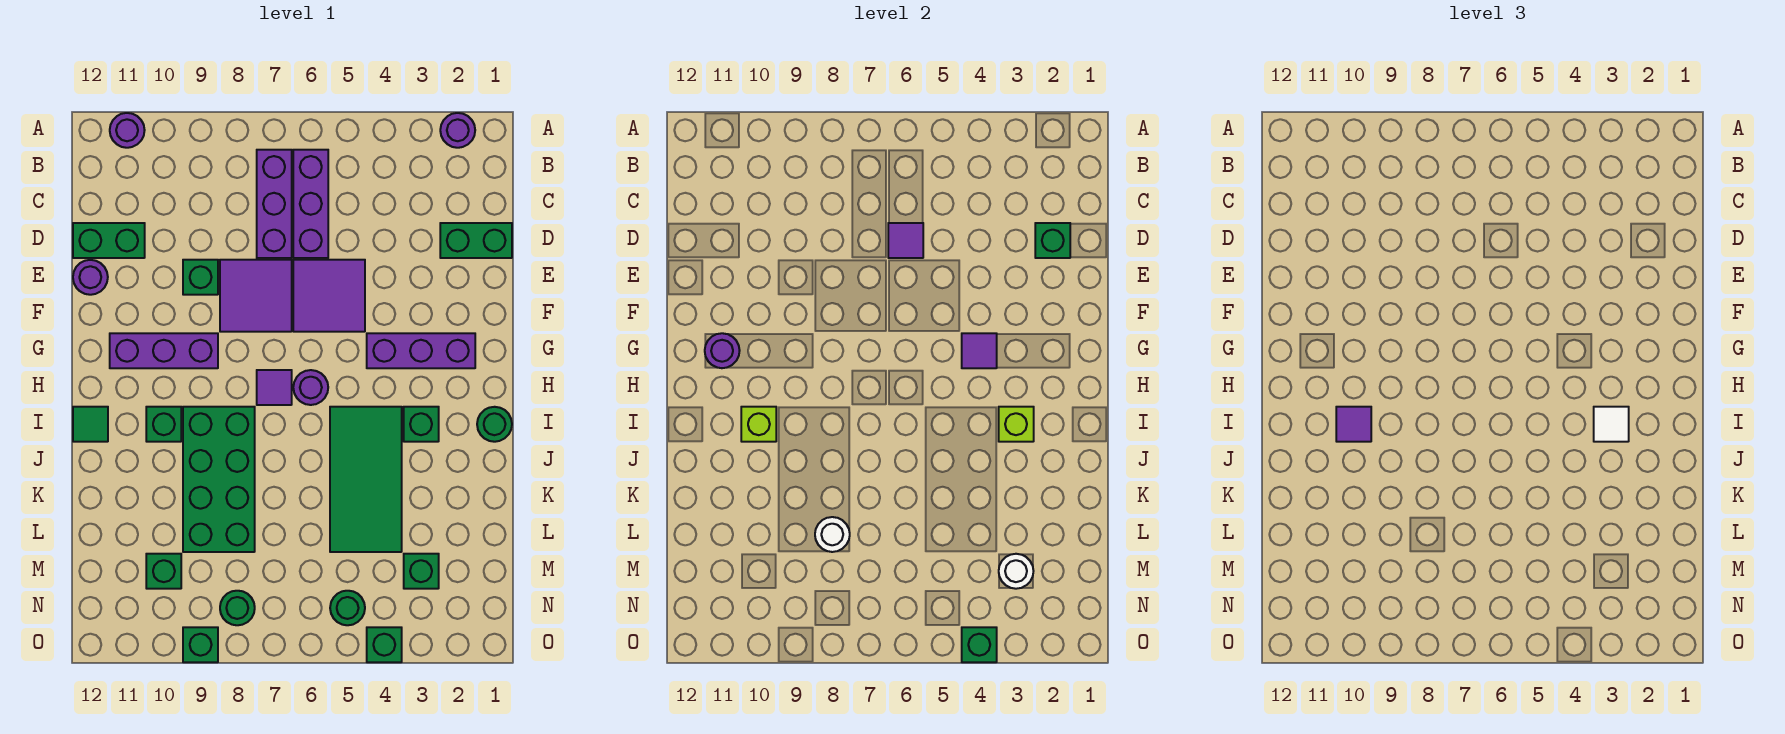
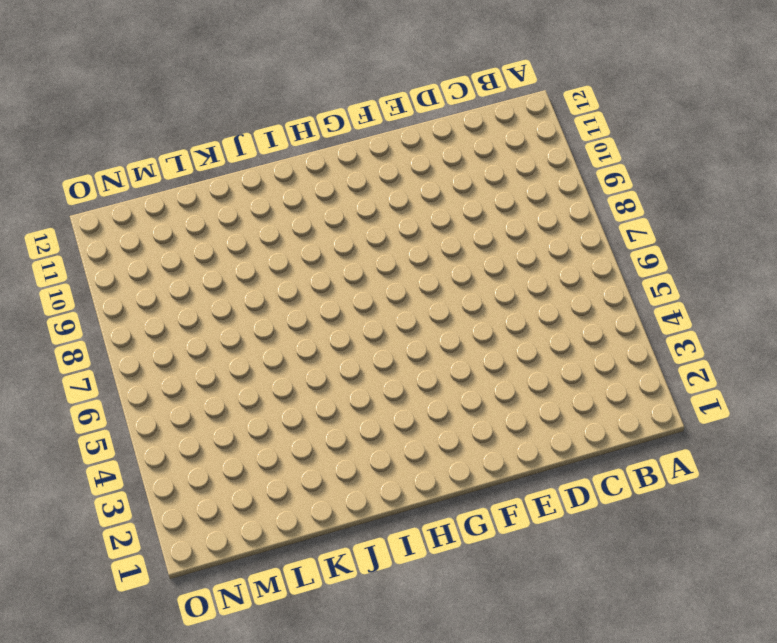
none -> purple 1x1 round brick [440,113,475,148]
none -> purple 1x1 round brick [110,113,145,148]
none -> purple 1x3 brick [293,150,328,258]
none -> purple 1x3 brick [257,150,292,258]

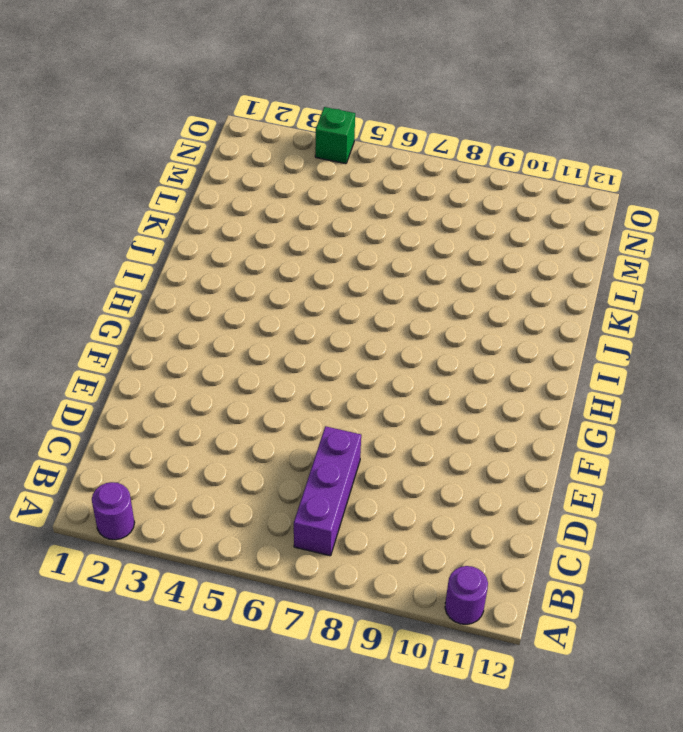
none -> purple 1x3 brick [293,150,328,258]
none -> green 1x2 brick [440,223,512,258]
none -> green 1x2 brick [73,223,145,258]
none -> purple 2x2 tile [293,260,365,332]

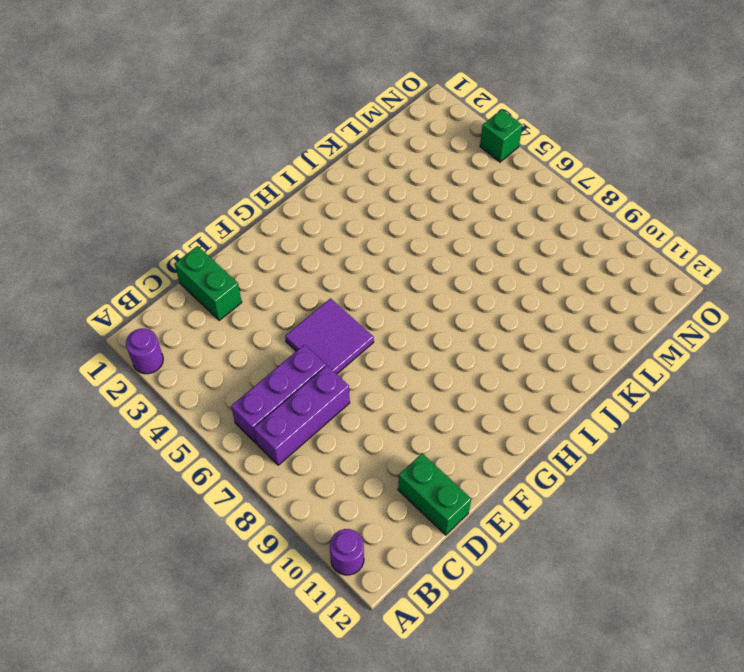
none -> purple 2x2 tile [220,260,292,332]
none -> green 1x1 brick [183,260,218,295]
none -> purple 1x1 round brick [73,260,108,295]
none -> purple 1x3 brick [367,333,475,368]

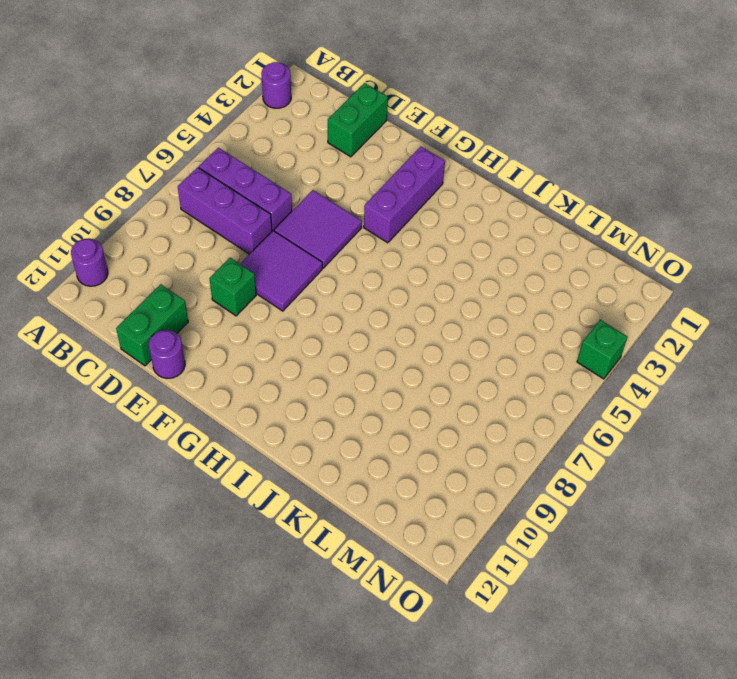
none -> purple 1x3 brick [110,333,218,368]
none -> purple 1x1 round brick [293,370,328,405]
none -> purple 1x1 tile [257,370,292,405]
none -> green 1x1 round brick [477,407,512,442]

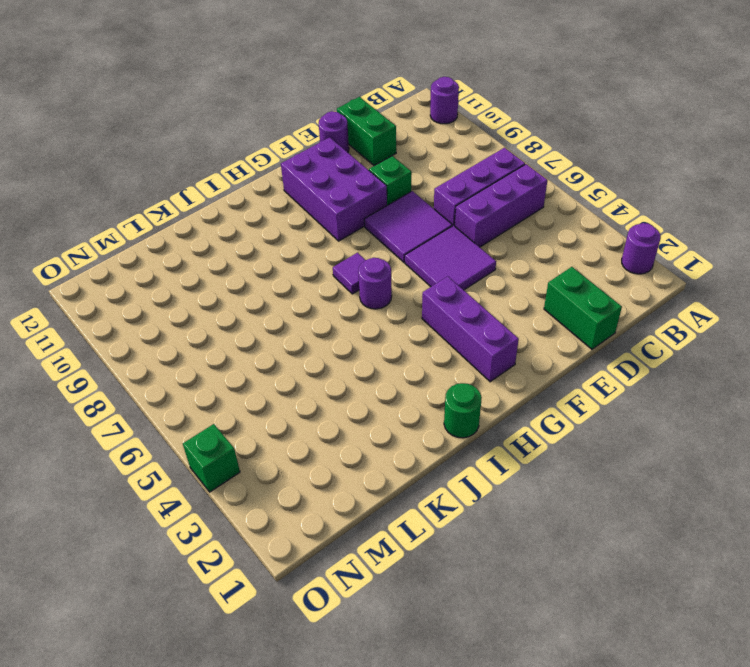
purple 2x3 brick [281,137,387,241] -> purple 1x3 brick [110,333,218,368]
none -> green 1x1 brick [404,407,439,442]
none -> green 2x4 tile [330,407,402,552]
none -> green 2x4 brick [183,407,255,552]
none -> green 1x1 brick [146,407,181,442]

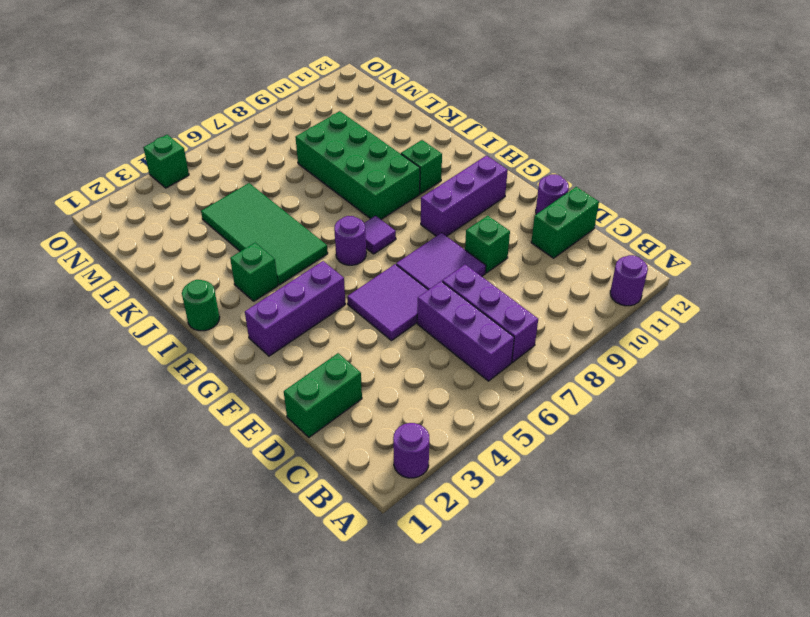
none -> green 1x1 tile [73,407,108,442]
none -> green 1x1 brick [404,554,439,589]
none -> green 1x1 brick [146,554,181,589]
none -> green 1x1 round brick [330,591,365,625]

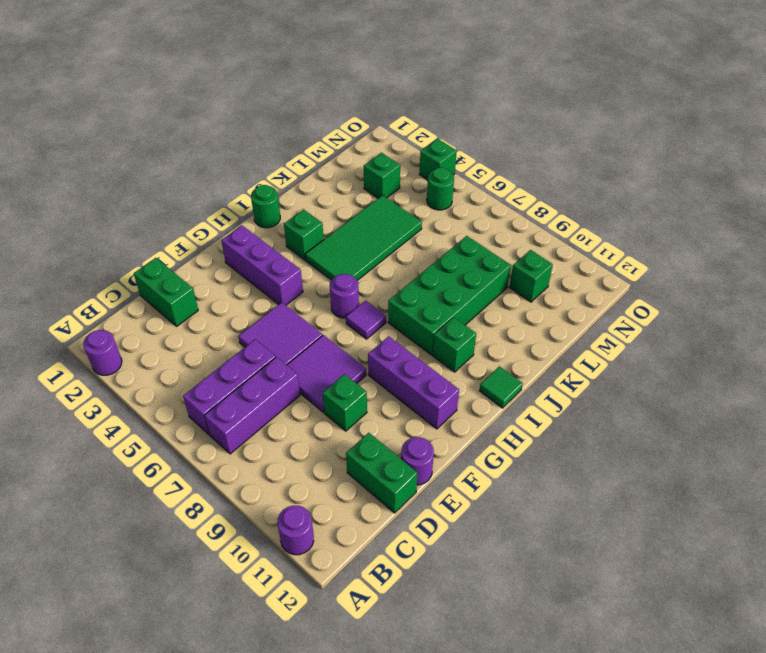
none -> green 1x1 round brick [220,591,255,625]
none -> green 1x1 brick [183,627,218,662]
none -> green 1x1 brick [1035,223,1070,258]
none -> purple 1x1 tile [888,223,923,258]

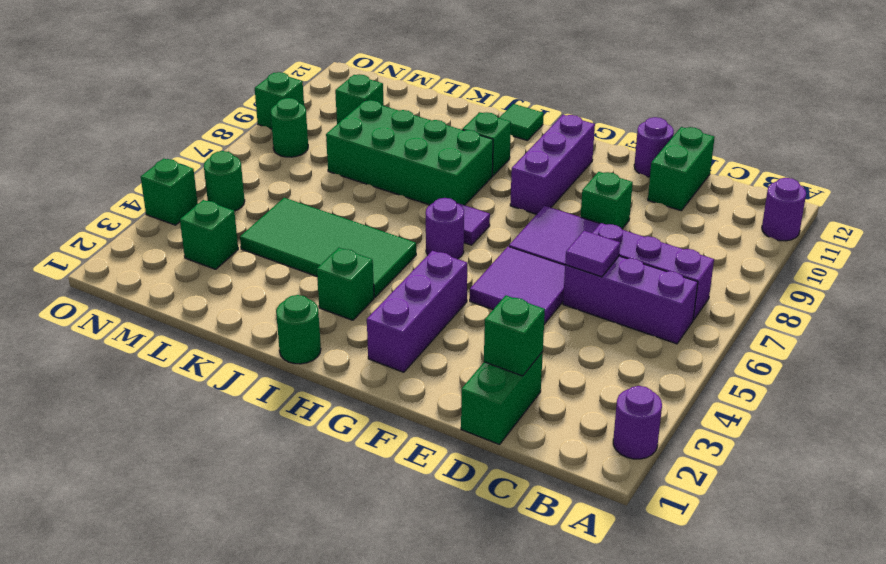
none -> purple 1x1 tile [962,333,997,368]
none -> purple 1x1 round brick [705,333,740,368]
none -> lime 1x1 brick [999,407,1034,442]
none -> lime 1x1 brick [741,407,776,442]

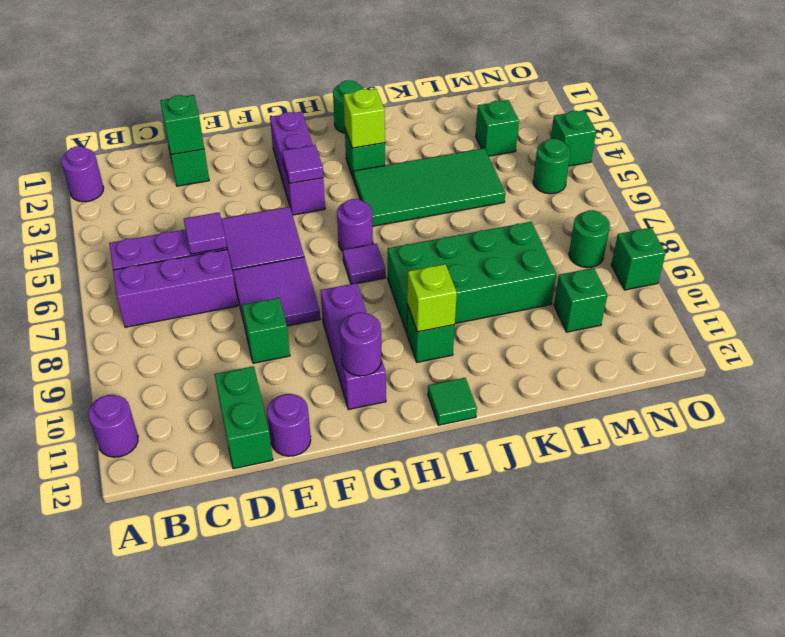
none -> white 1x1 round brick [815,517,850,552]
none -> white 1x1 round brick [999,554,1033,589]
none -> green 1x1 brick [962,627,997,662]
none -> white 1x1 tile [1594,407,1629,442]

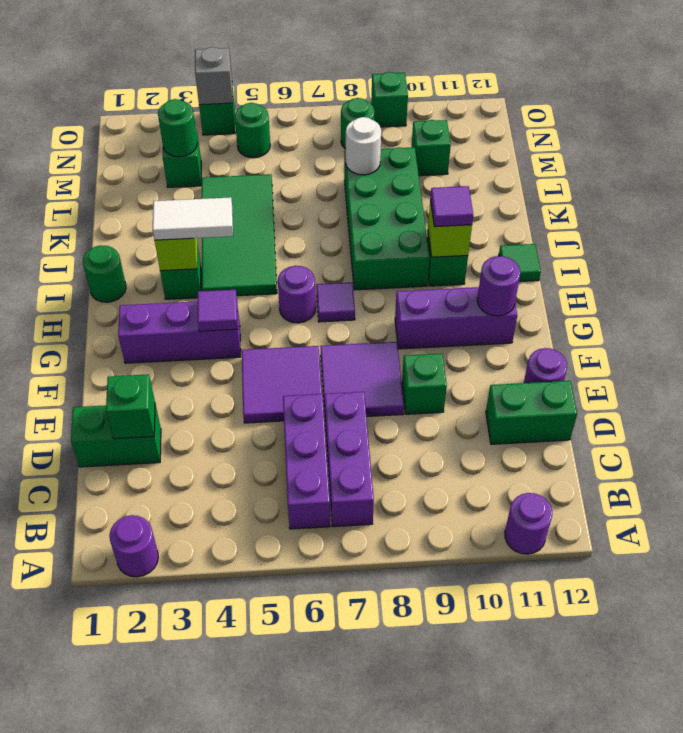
white 1x2 tile [153,197,233,240] -> white 1x1 tile [1594,407,1629,442]
green 1x1 round brick [158,99,197,157] -> white 1x1 round brick [999,554,1033,589]
grey 1x1 brick [195,47,233,105] -> green 1x1 brick [962,627,997,662]
none -> purple 1x1 tile [888,223,923,258]

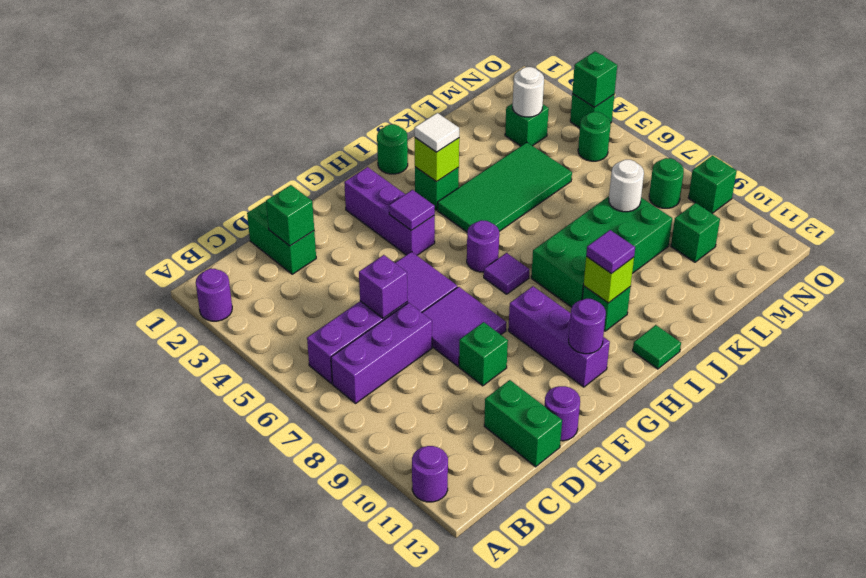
purple 1x1 brick [359,255,408,318] -> purple 1x1 tile [888,223,923,258]

